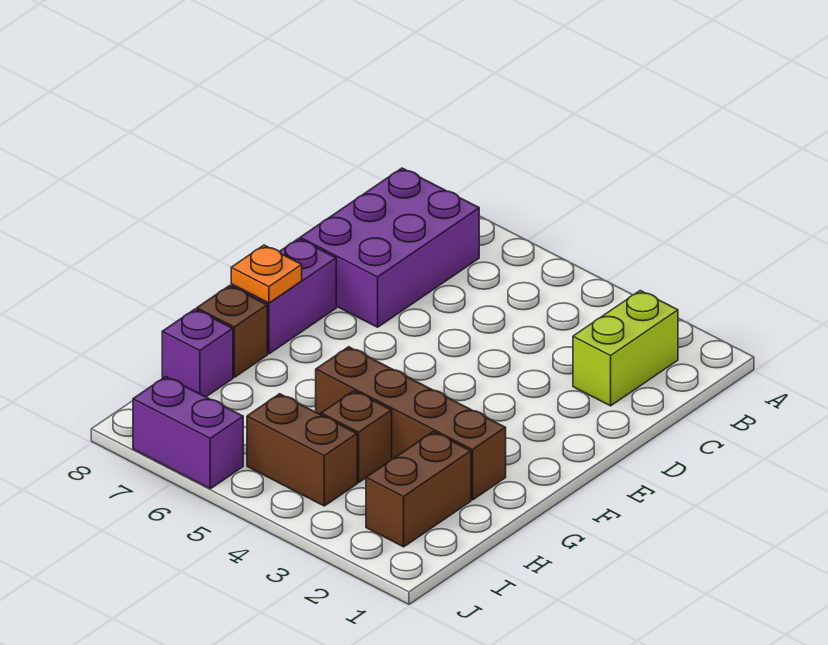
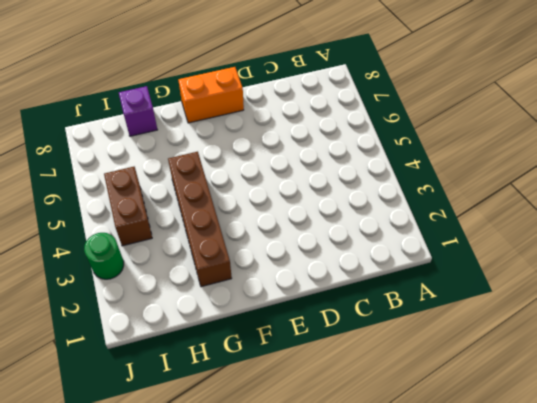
orange 1x2 brick [178,67,244,123] -> purple 1x2 brick [231,239,336,354]
green 1x1 round brick [84,233,124,279] -> none
none -> lime 1x2 brick [573,291,678,406]
none -> purple 2x3 brick [300,168,479,327]

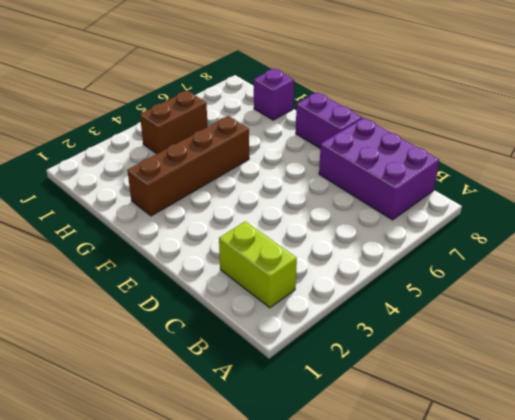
none -> brown 1x1 brick [197,286,267,377]
none -> brown 1x2 brick [366,432,471,547]

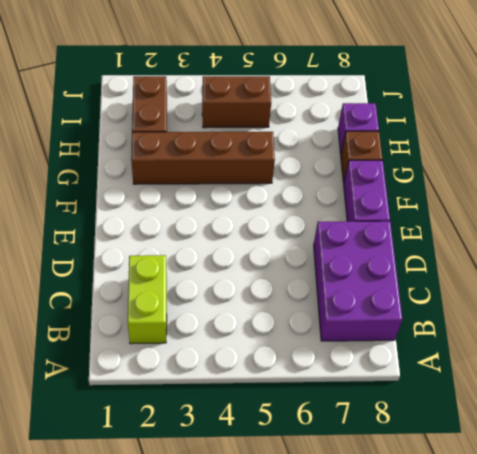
none -> brown 1x1 brick [321,391,392,482]
none -> purple 1x2 brick [133,377,243,489]

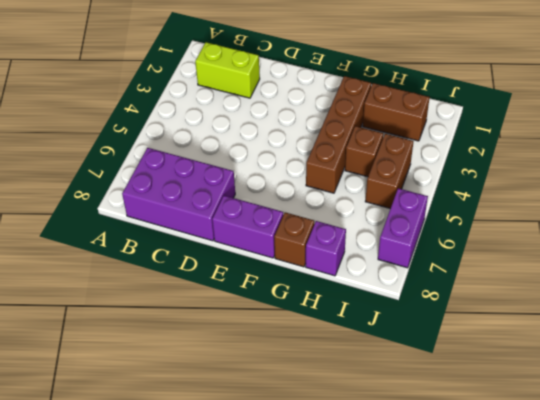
none -> orange 1x1 plate [231,245,302,303]

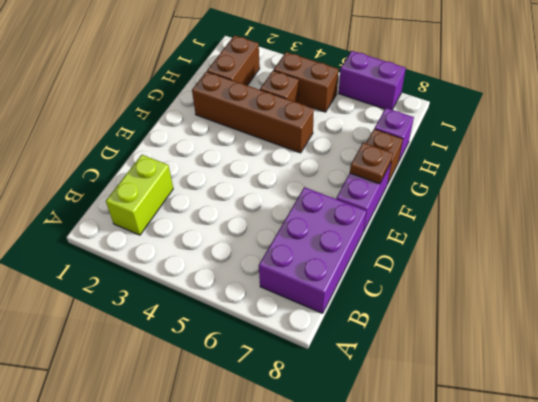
brown 1x1 plate [350,143,393,184] -> orange 1x1 plate [231,245,302,303]

